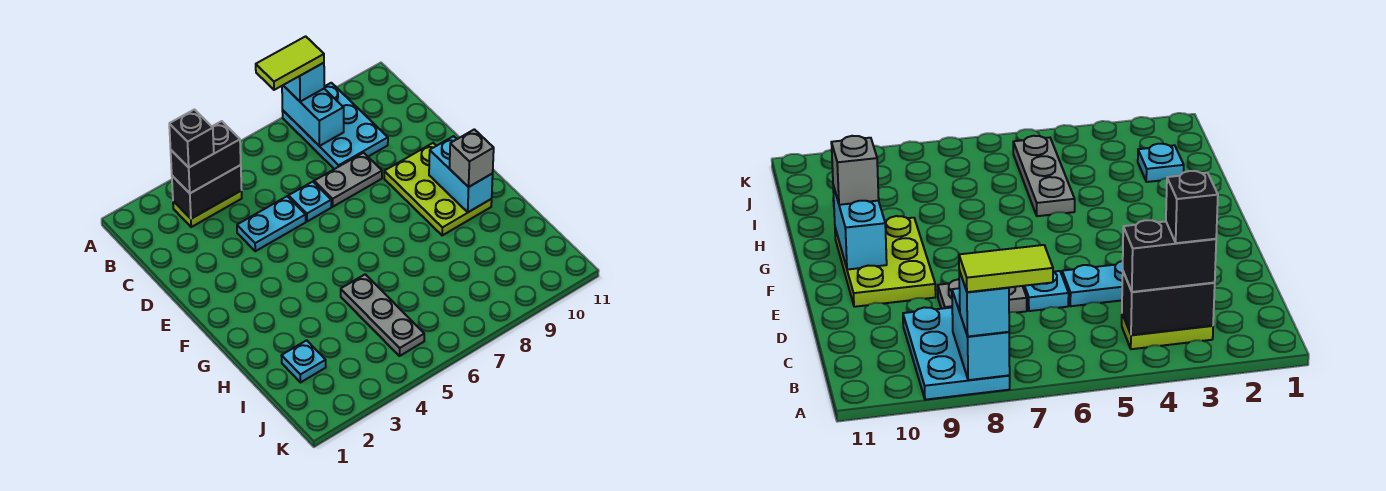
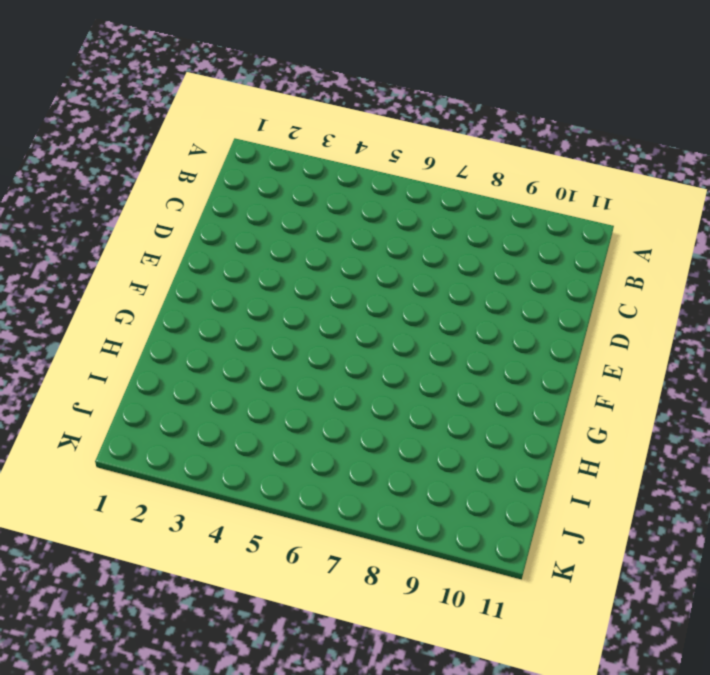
none -> cyan 2x3 plate [282,83,388,169]
none -> lime 1x2 plate [173,191,242,227]
none -> cyan 1x2 plate [237,196,306,251]

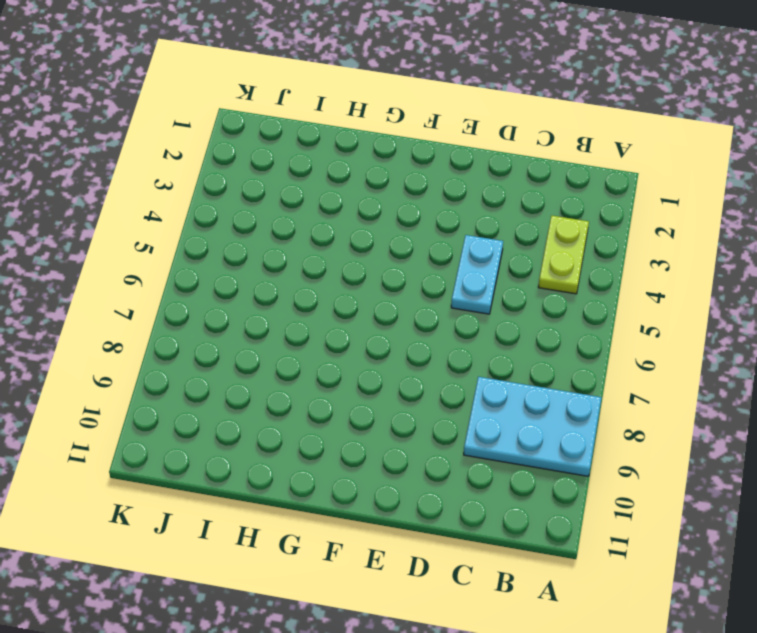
none -> cyan 1x1 plate [289,182,331,222]
none -> grey 1x2 plate [314,153,382,207]
none -> lime 2x3 plate [384,143,492,235]

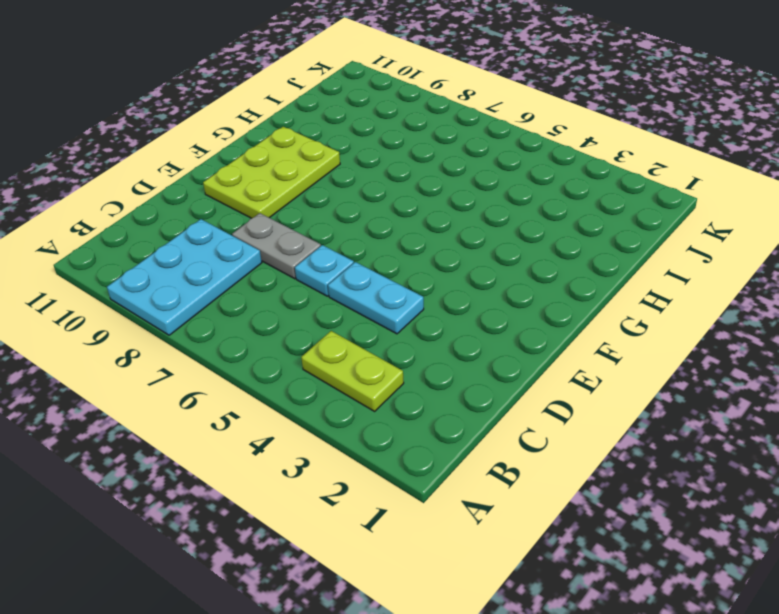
none -> grey 1x3 plate [341,274,424,356]
none -> cyan 1x1 plate [281,340,326,382]
none -> cyan 1x2 brick [282,86,344,146]

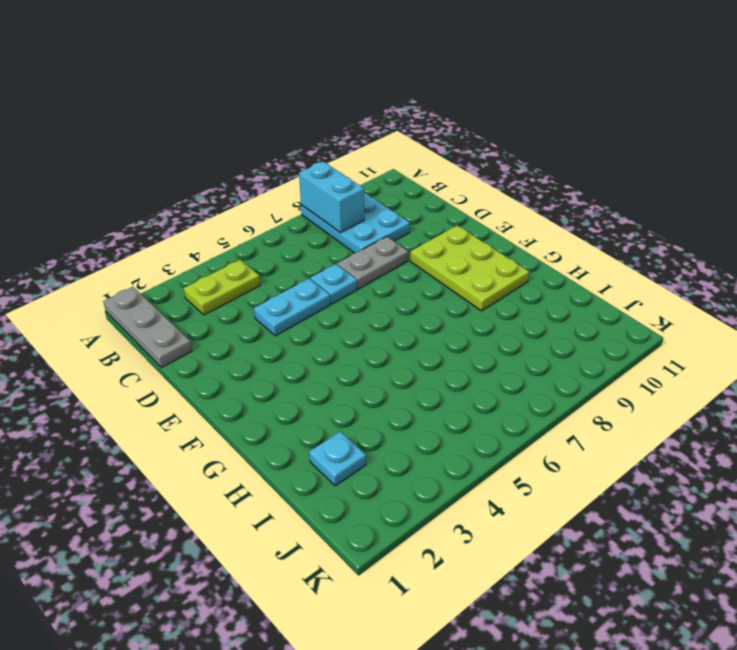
grey 1x3 plate [103,287,192,368] -> grey 1x3 plate moved to [341,274,424,356]
none -> black 1x2 brick [172,165,242,219]
none -> cyan 1x2 brick [429,136,493,212]
none -> cyan 1x1 brick [283,63,324,102]

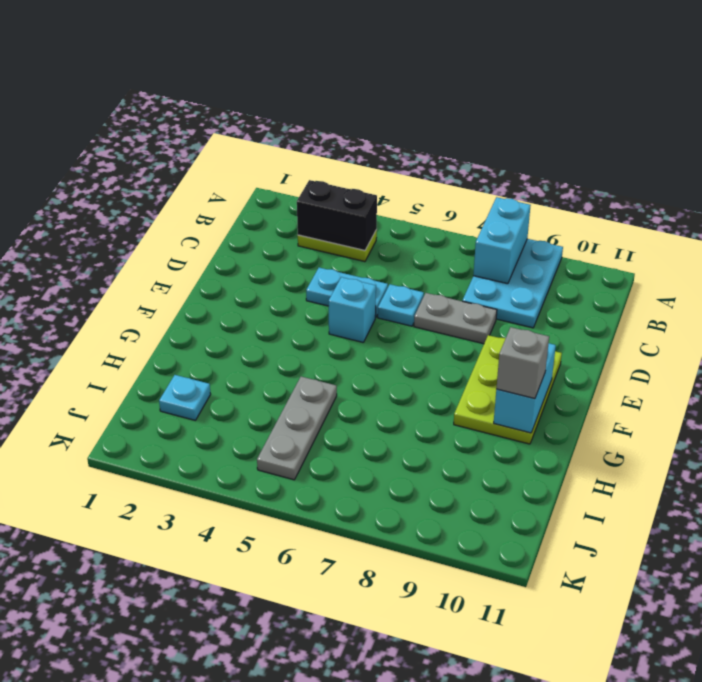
cyan 1x1 brick [329,277,376,342] -> cyan 1x1 brick moved to [283,63,324,102]
none -> black 1x2 brick [171,121,241,193]
none -> lime 1x2 tile [256,36,324,90]
none -> black 1x1 brick [169,110,214,168]

